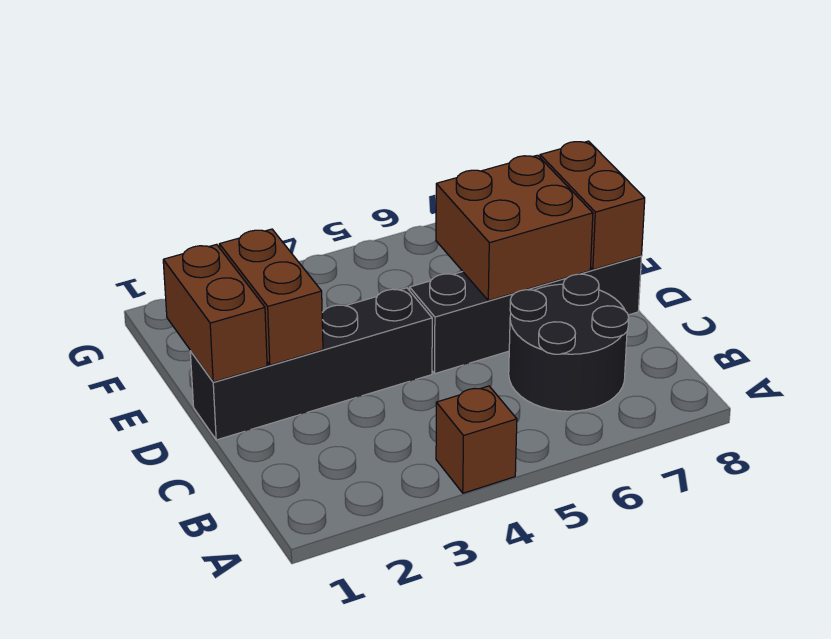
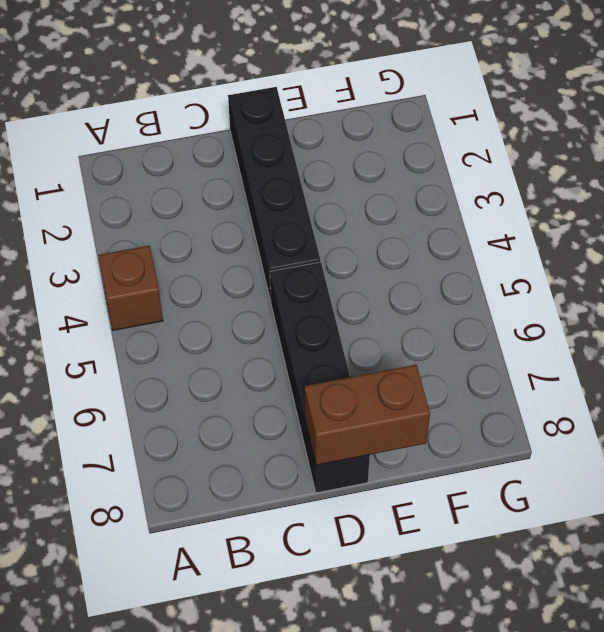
none -> black 2x2 round brick [509,274,629,411]
none -> brown 1x2 brick [163,244,267,382]

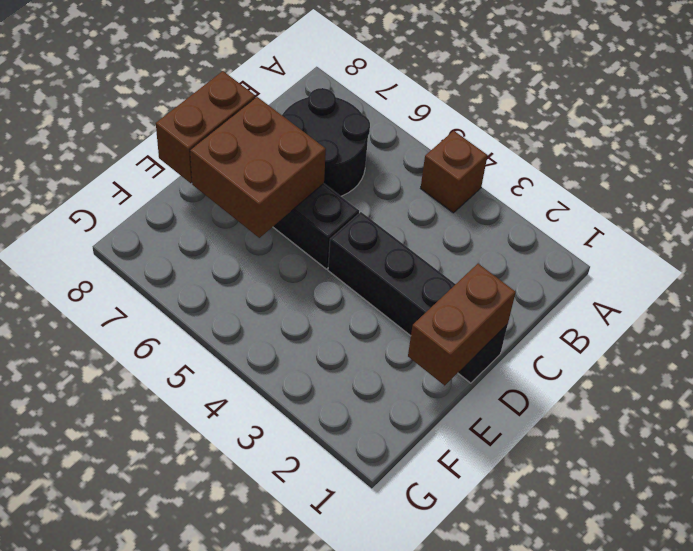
none -> brown 1x2 brick [219,229,323,365]

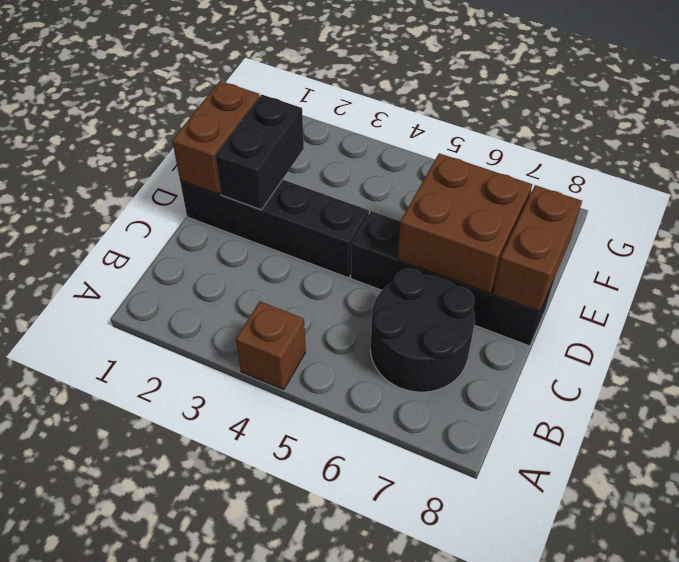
black 1x2 brick [215,95,304,210] -> brown 1x2 brick [219,229,323,365]

